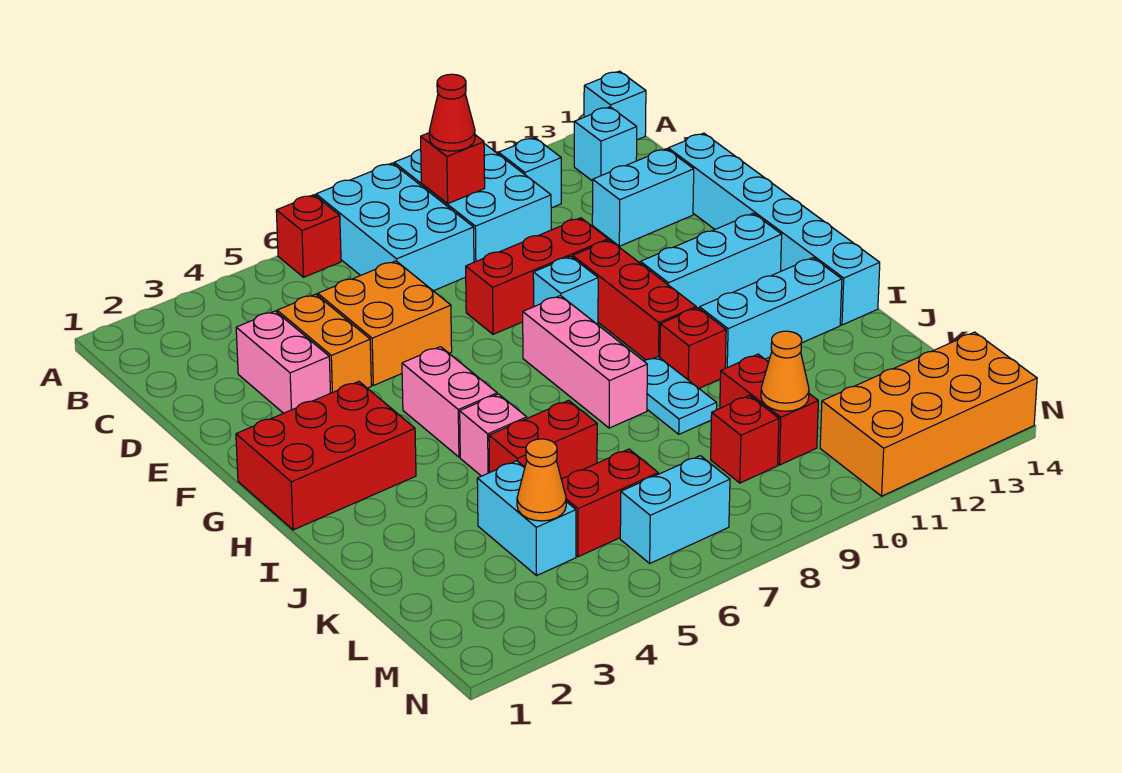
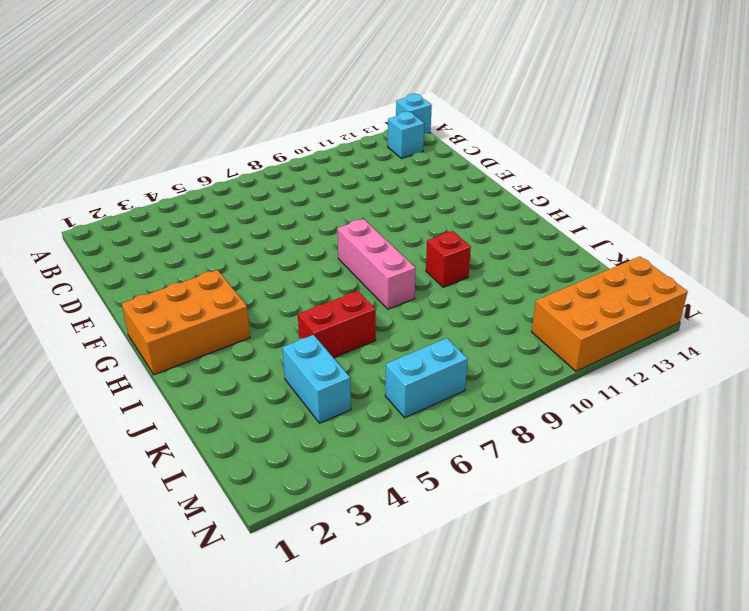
orange 2x3 brick [122,270,250,375] -> red 2x3 brick [236,381,416,530]
none -> red 1x1 brick [276,195,341,277]
none -> cyan 2x3 brick [316,163,474,291]
none -> cyan 2x3 brick [394,144,551,262]
none -> cyan 1x1 brick [499,138,561,208]

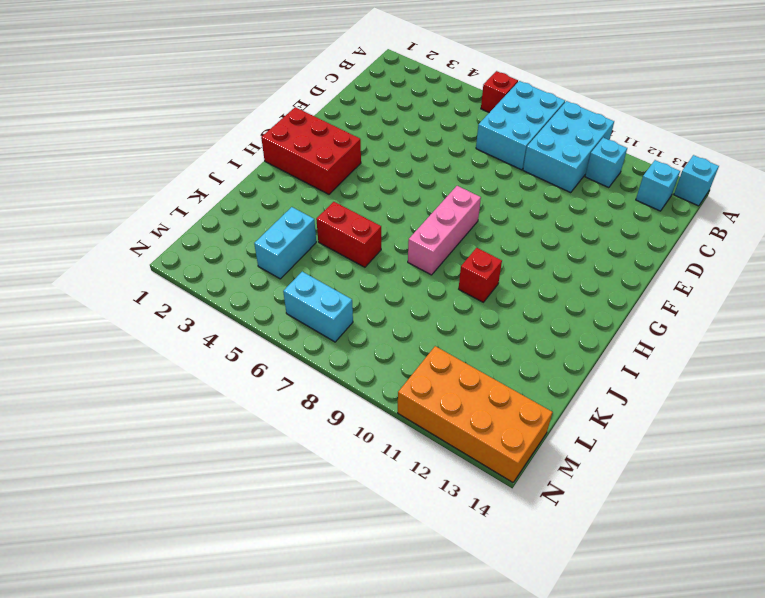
none -> pink 1x2 brick [236,311,330,413]
none -> orange 1x2 brick [277,294,371,393]
none -> orange 2x2 brick [318,261,452,385]
none -> cyan 1x2 brick [592,149,694,246]

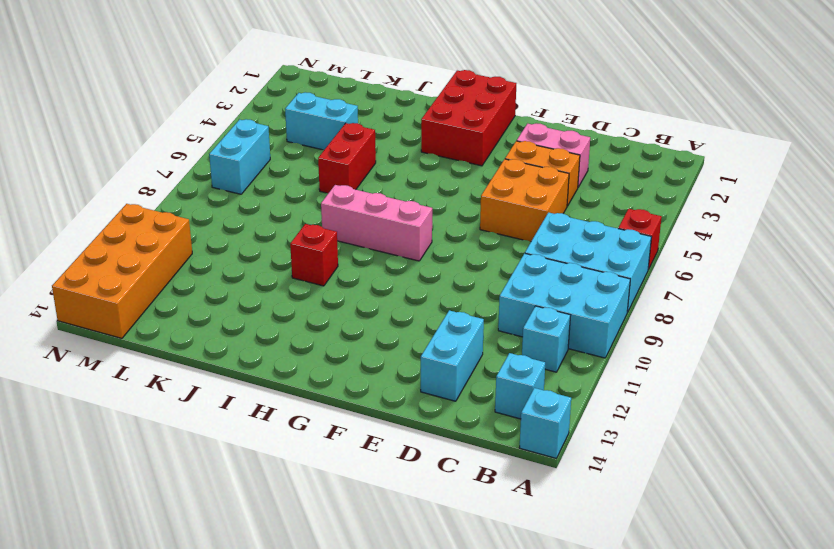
none -> cyan 1x6 brick [668,133,880,325]
none -> red 1x3 brick [465,218,608,334]
none -> cyan 1x1 brick [533,256,598,325]
none -> red 1x3 brick [573,240,696,360]

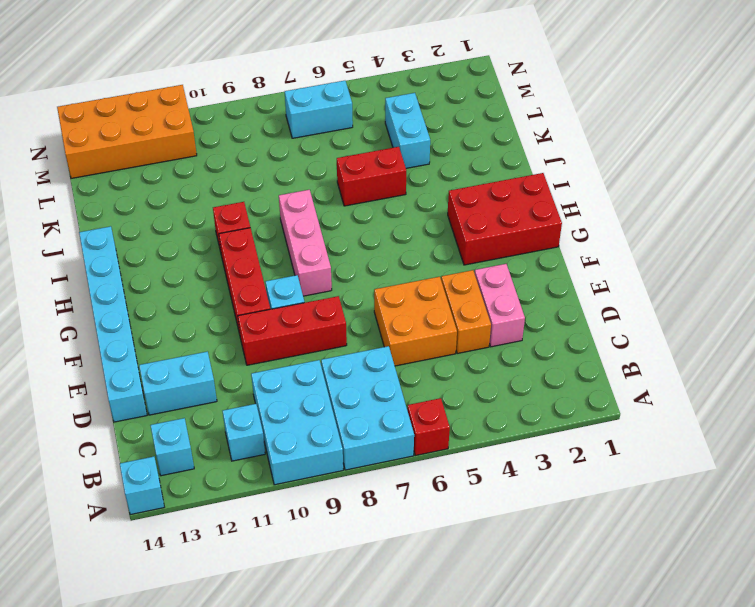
none -> pink 1x2 brick [402,347,497,457]
none -> cyan 1x3 brick [640,213,782,308]
none -> pink 1x1 brick [460,394,527,476]
none -> cyan 1x2 plate [644,357,717,434]

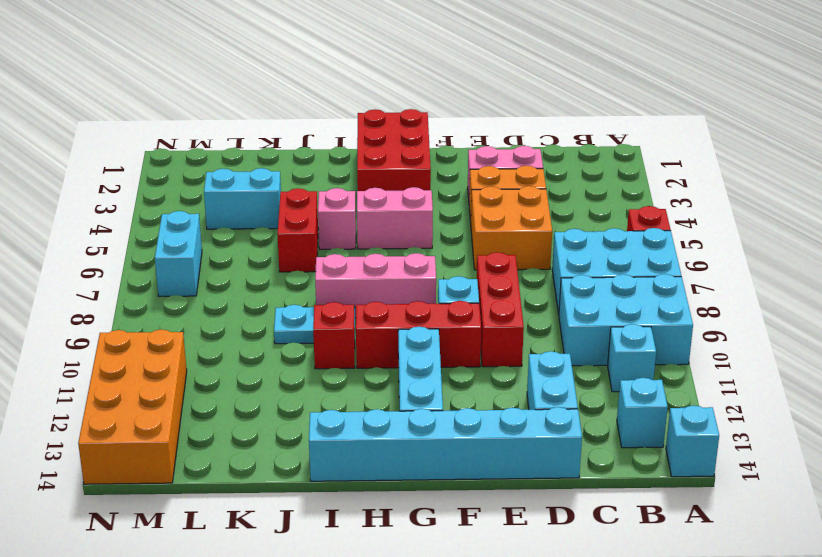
none -> cyan 1x3 brick [699,258,842,368]
none -> red 1x2 brick [720,354,818,465]
none -> red 1x2 brick [561,449,658,557]
none -> red 1x1 brick [711,395,779,483]

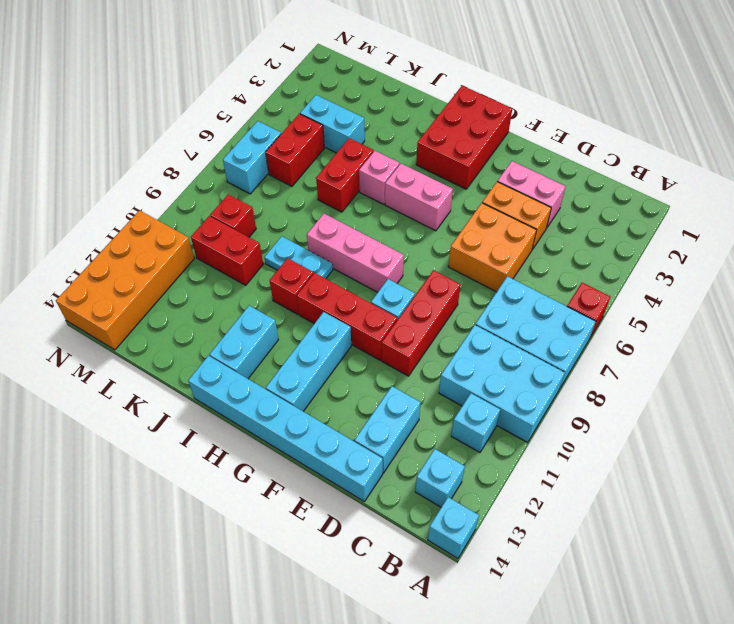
cyan 1x2 brick [209,306,279,379] -> cyan 1x3 brick [699,258,842,368]
none -> red 1x1 brick [421,133,485,204]
none -> orange 1x1 cone [517,439,566,521]
none -> orange 1x1 cone [761,331,809,411]
none -> red 1x1 cone [429,74,475,151]

